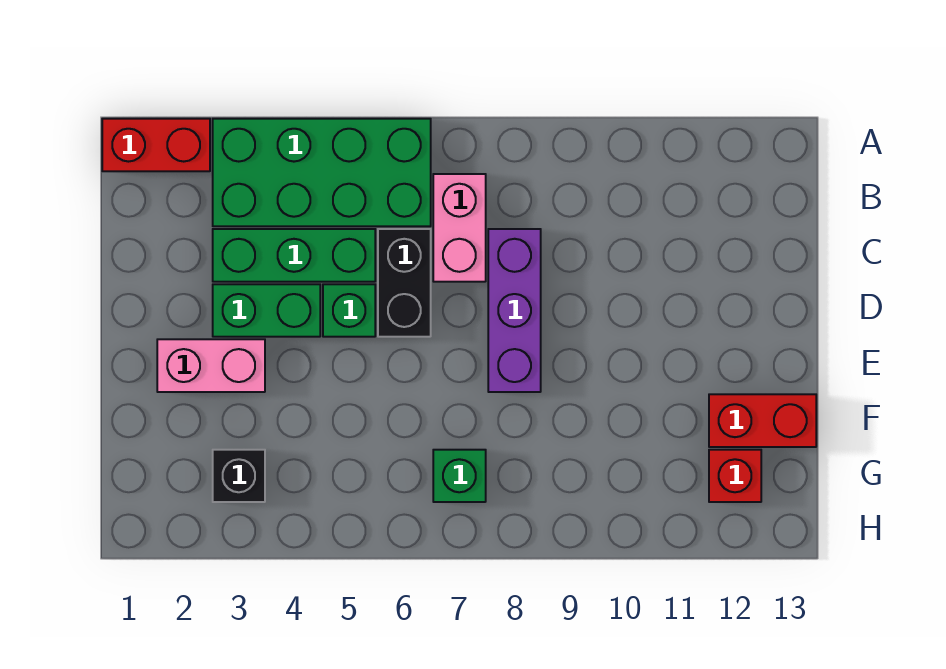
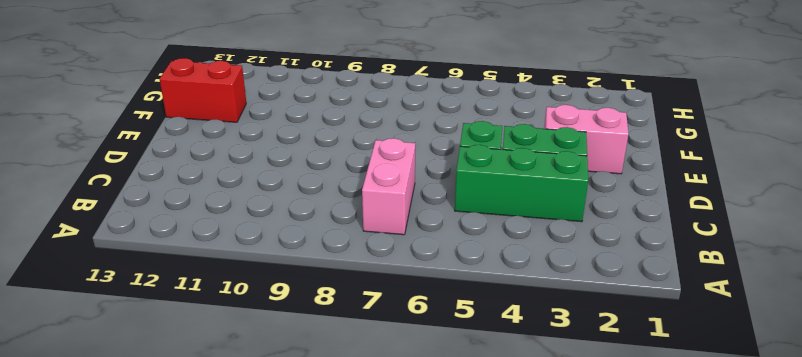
none -> red 1x2 brick [102,119,210,171]
none -> green 2x4 brick [213,119,431,226]
none -> black 1x2 brick [378,229,431,337]

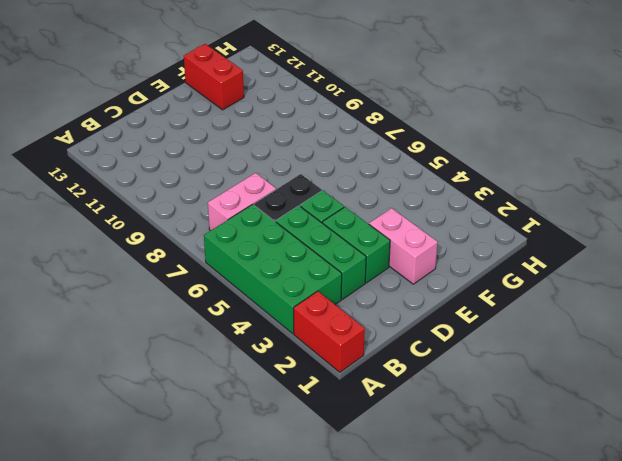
none -> purple 1x3 brick [488,229,541,392]
none -> black 1x1 brick [213,450,265,502]
none -> green 1x1 brick [433,450,486,502]

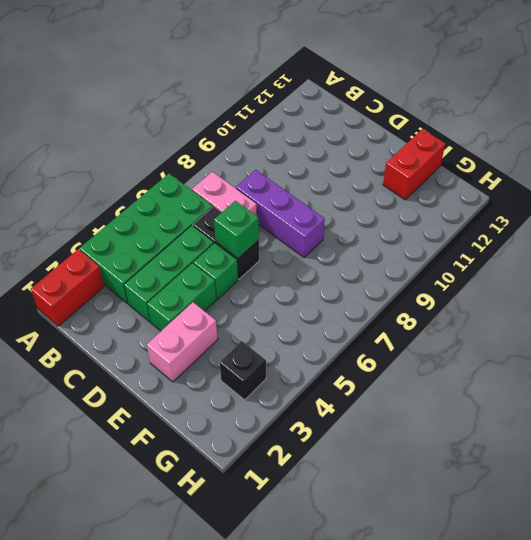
green 1x1 brick [214,201,259,258] -> green 1x1 brick moved to [433,450,486,502]
none -> red 1x1 brick [709,450,761,502]

